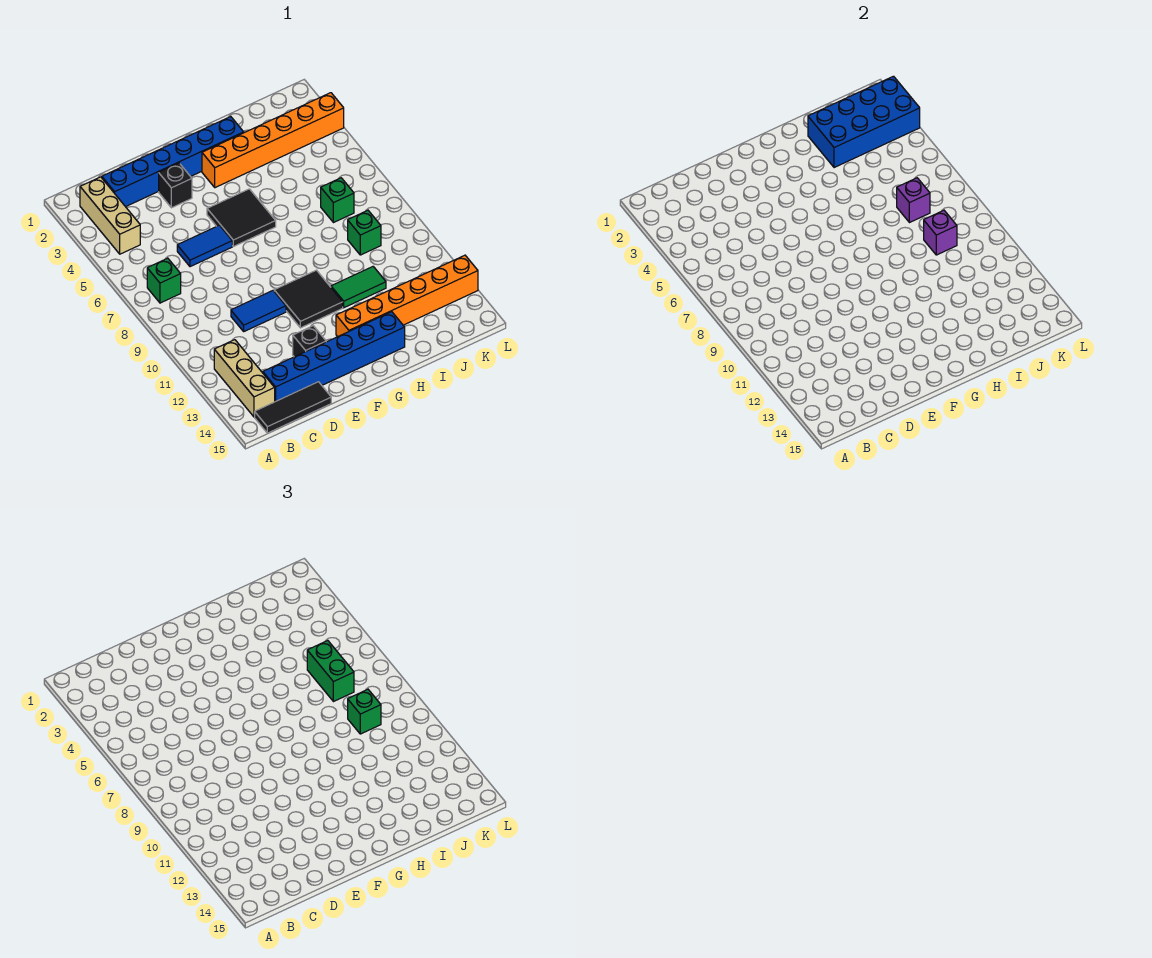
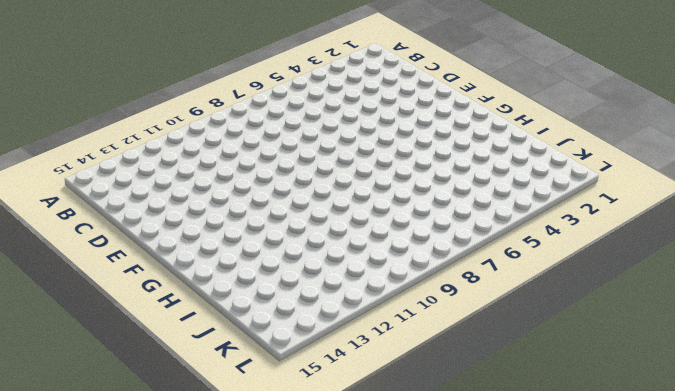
none -> tan 1x3 brick [80,177,140,254]
none -> green 1x1 brick [147,258,181,303]
none -> tan 1x3 brick [214,340,275,417]

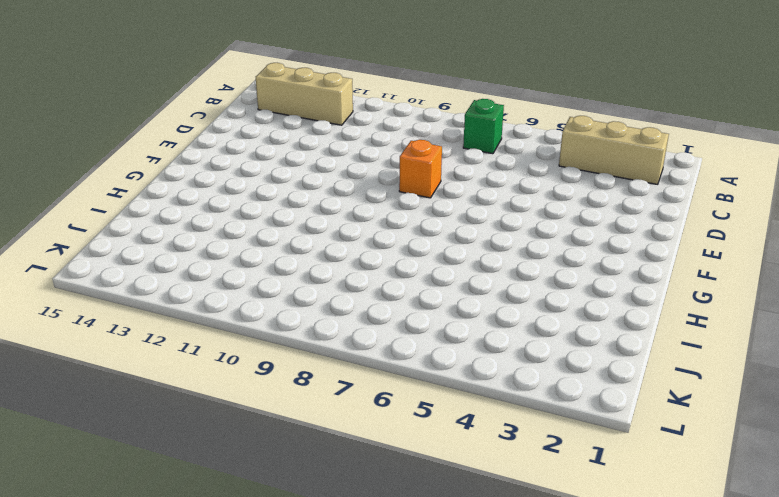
orange 1x1 brick [399,140,442,198] -> none
none -> black 1x3 tile [255,382,331,433]
none -> blue 1x6 brick [102,117,244,207]
none -> blue 1x6 brick [263,312,405,402]

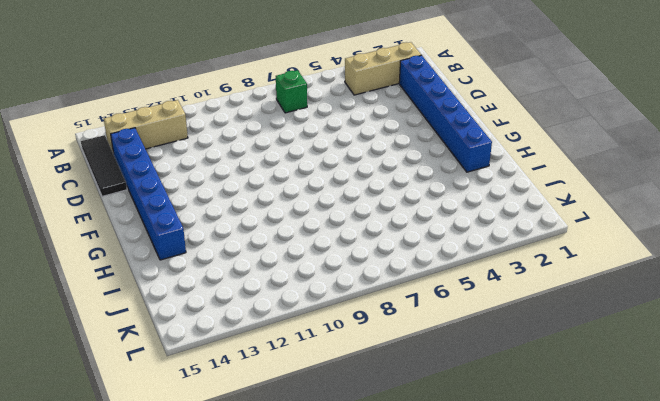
none -> blue 1x2 tile [177,225,232,267]
none -> blue 1x2 tile [231,291,286,331]
none -> black 1x1 brick [159,163,192,208]

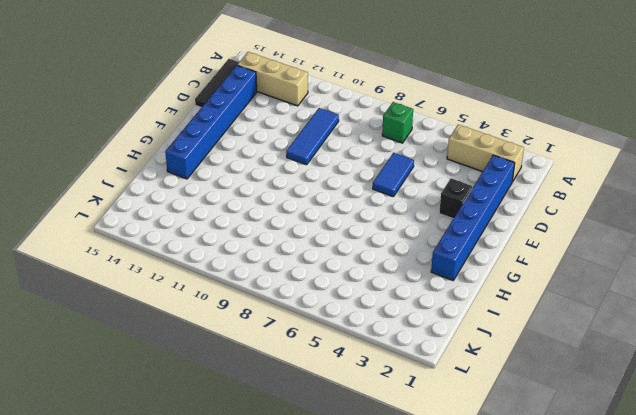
blue 1x3 tile [286,108,339,165] -> blue 1x2 tile [231,291,286,331]
none -> black 1x1 brick [293,326,326,357]
none -> black 2x2 tile [207,189,276,246]
none -> black 2x2 tile [274,270,343,328]

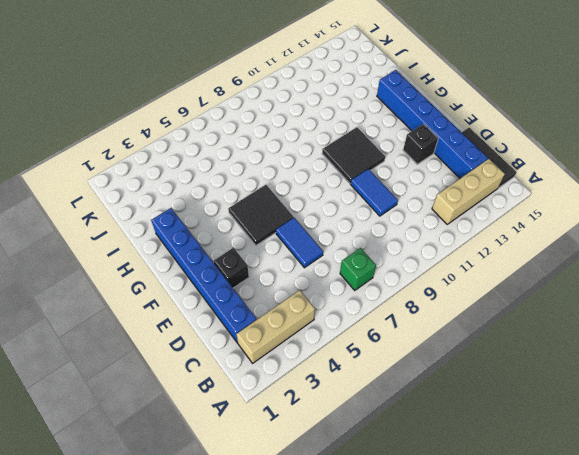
none -> orange 1x6 brick [202,93,344,188]
none -> orange 1x6 brick [336,255,478,337]
none -> green 1x2 tile [331,267,386,308]

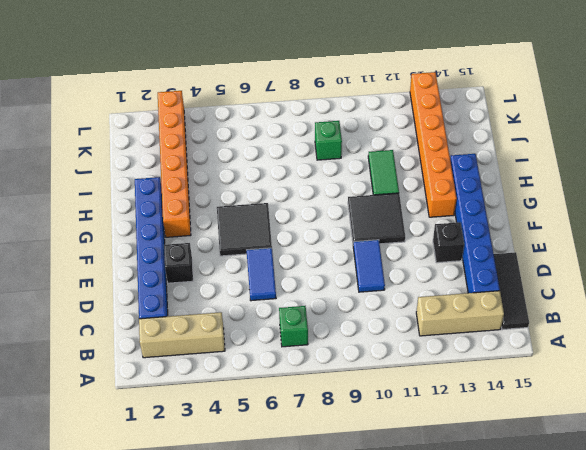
none -> green 1x1 brick [321,178,354,223]
none -> blue 2x4 brick [808,76,920,168]
none -> purple 1x1 brick [897,178,930,223]

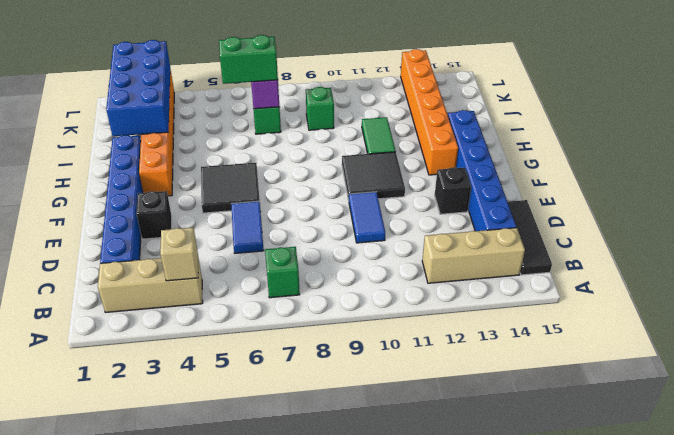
tan 1x1 brick [160,228,198,281] -> none
none -> purple 1x1 brick [924,210,957,255]
none -> green 1x1 brick [348,689,381,734]

